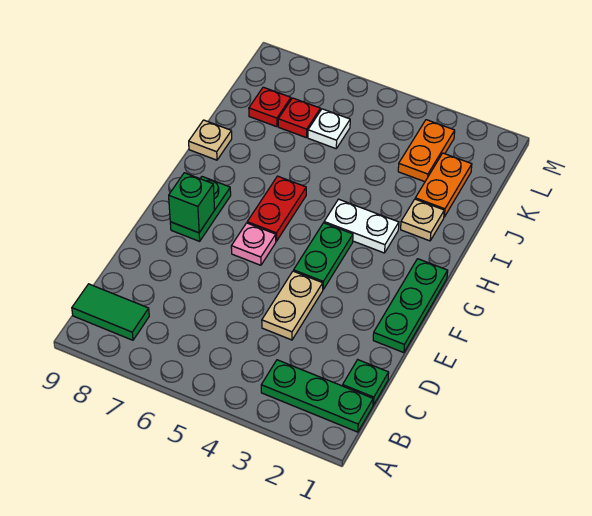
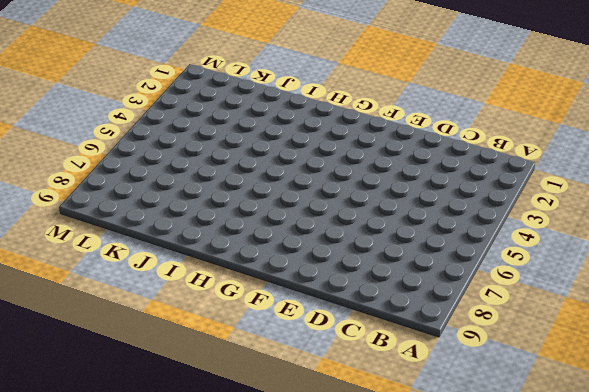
none -> green 1x3 plate [261,360,373,432]
none -> green 1x2 tile [72,284,149,340]
none -> green 1x1 plate [343,360,389,405]

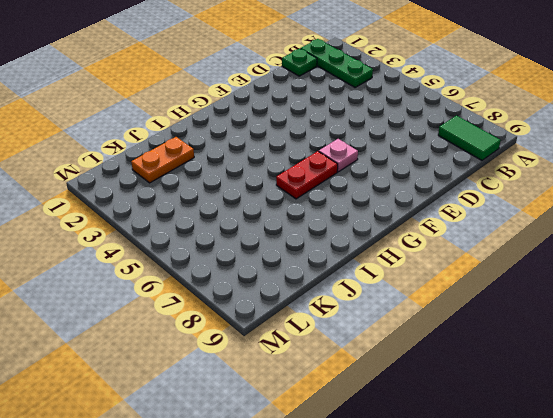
none -> tan 1x2 plate [262,271,323,340]
none -> green 1x3 plate [373,259,448,353]
none -> green 1x2 plate [294,223,353,289]

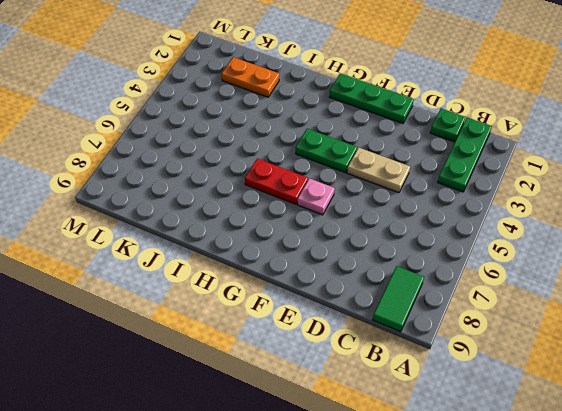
none -> green 1x2 plate [170,177,231,241]
none -> white 1x2 plate [324,199,399,253]
none -> tan 1x1 plate [401,199,444,241]

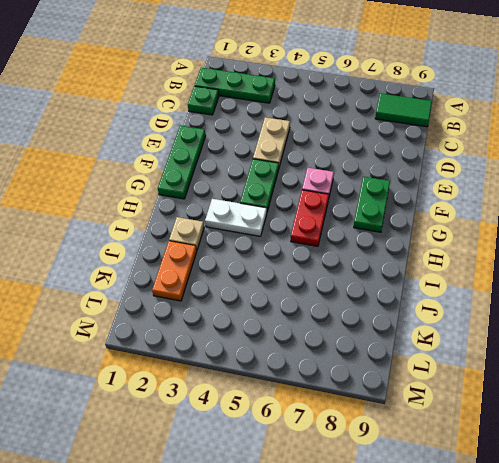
none -> tan 1x1 plate [189,120,232,160]
none -> orange 1x2 plate [398,120,455,182]
none -> white 1x1 plate [308,109,350,149]

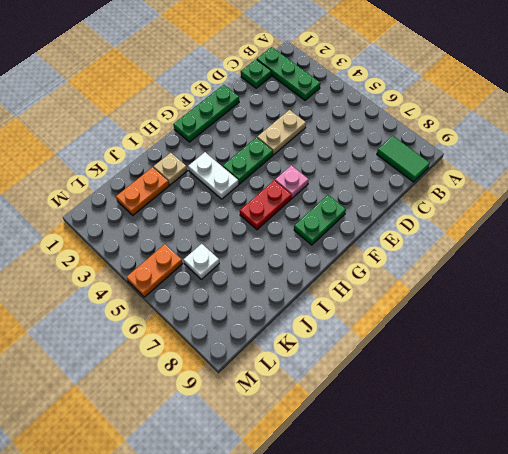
orange 1x2 plate [127,244,183,297] -> orange 1x2 plate moved to [398,120,455,182]
none -> tan 1x1 plate [189,120,232,160]
none -> red 1x1 plate [278,98,320,138]
none -> red 1x1 plate [249,87,291,127]

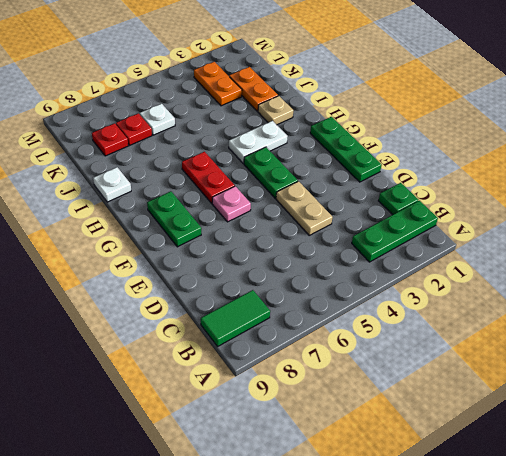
white 1x1 plate [93,167,131,202] -> tan 1x1 plate [189,120,232,160]
none -> green 1x1 brick [169,173,215,233]

